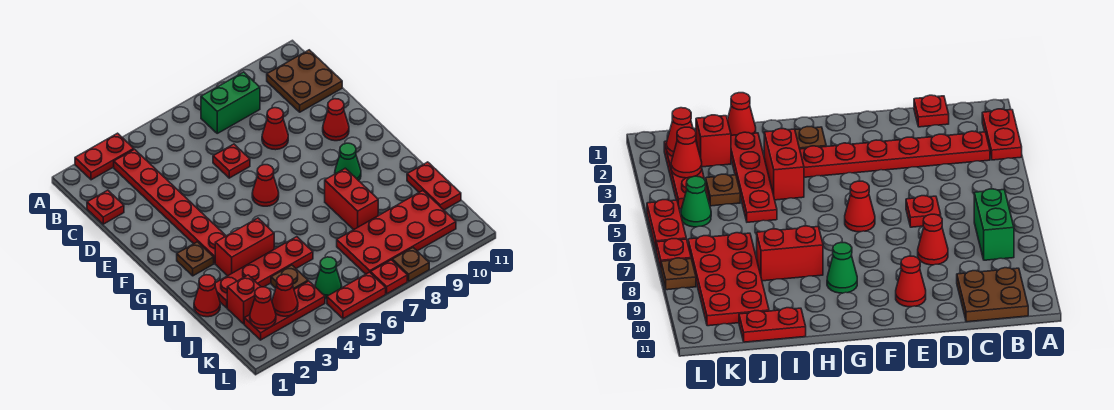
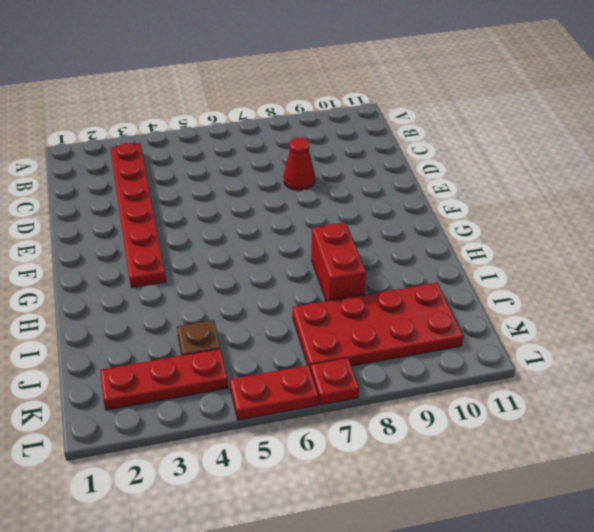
none -> red 1x2 plate [75,133,134,180]
none -> green 1x2 brick [201,72,260,133]
none -> brown 2x2 plate [267,50,342,112]

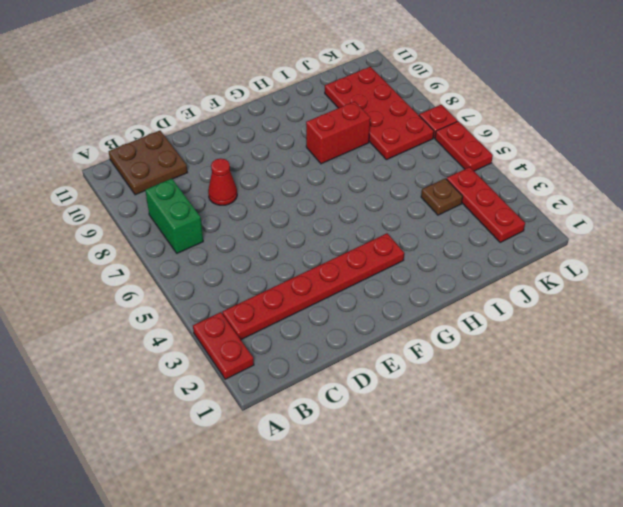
none -> red 1x1 plate [87,190,124,224]
none -> red 1x1 plate [213,144,250,178]
none -> red 1x1 cone [323,99,349,141]

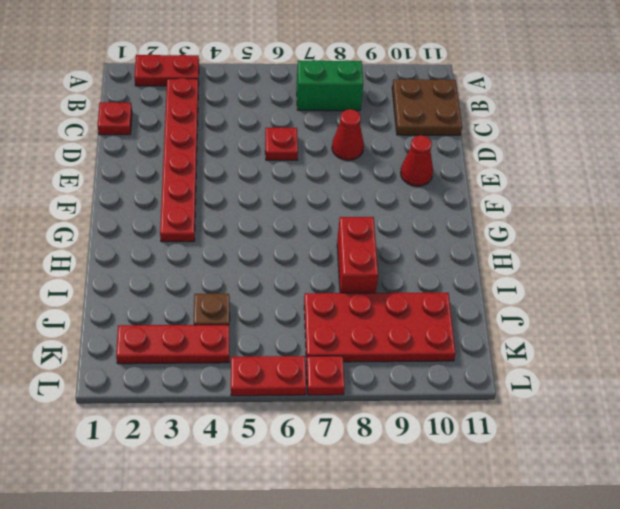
none -> red 1x1 cone [252,165,279,206]
none -> brown 1x1 plate [177,242,214,276]
none -> green 1x1 cone [335,143,361,181]

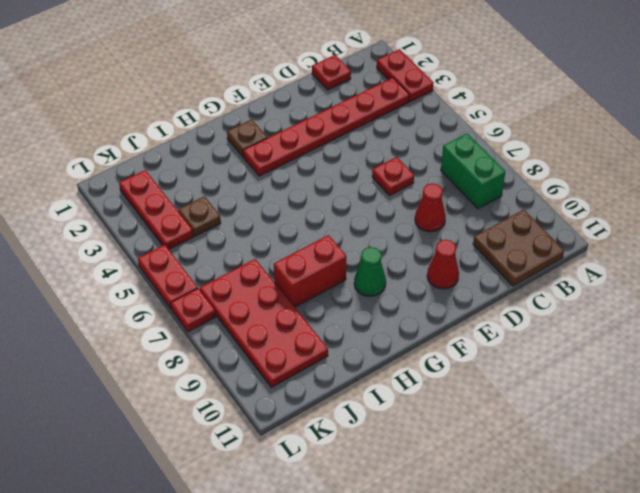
none -> red 1x1 cone [252,165,279,206]
none -> red 1x2 brick [215,218,274,276]
none -> red 1x1 cone [194,275,220,317]

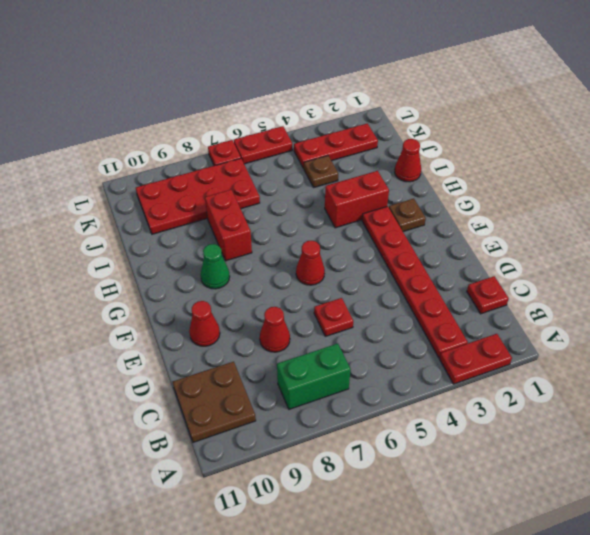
none -> red 1x4 plate [215,237,313,308]
none -> red 1x2 plate [407,162,461,210]
none -> red 1x1 brick [227,275,261,324]

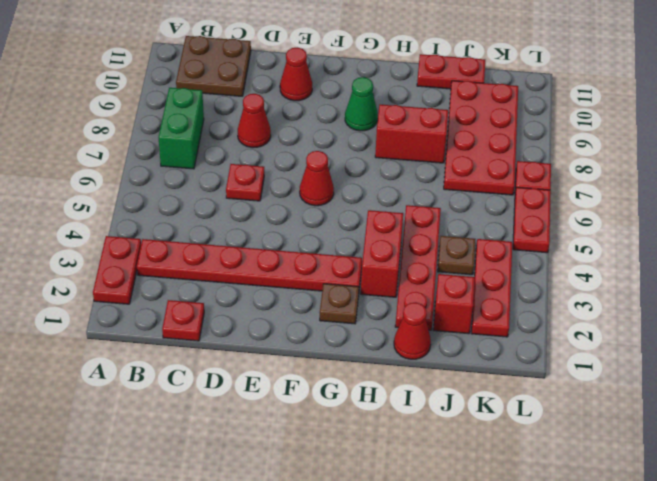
none -> green 1x1 cone [315,257,342,299]
none -> brown 1x1 plate [392,248,429,281]
none -> red 1x1 cone [250,287,276,329]

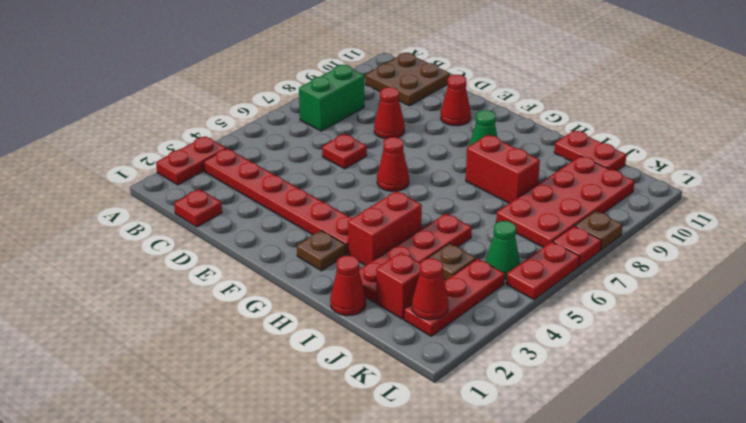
none -> red 1x1 cone [272,274,298,316]

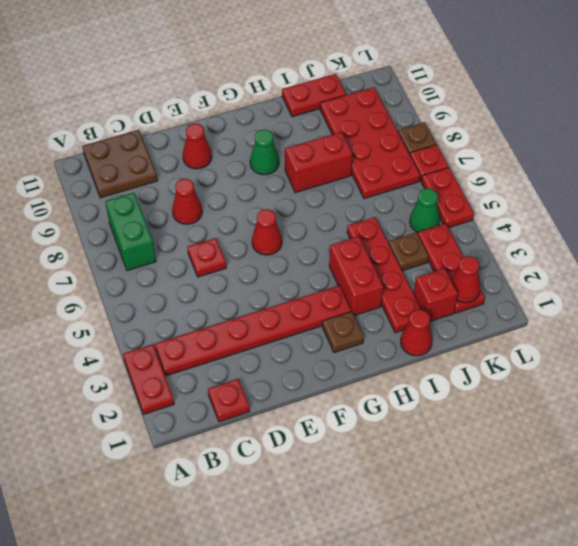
none -> red 1x1 cone [272,274,298,316]

